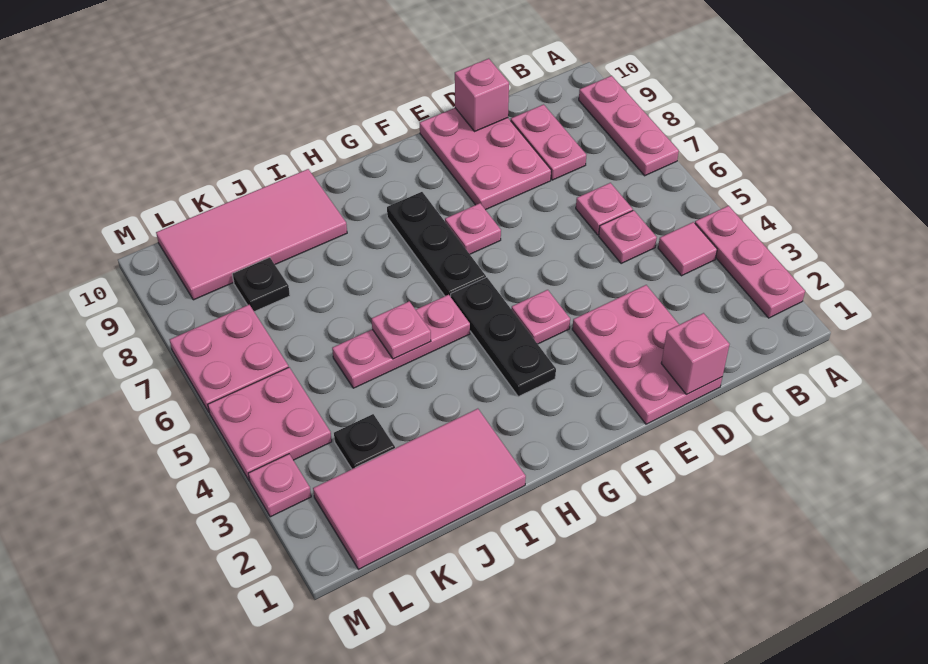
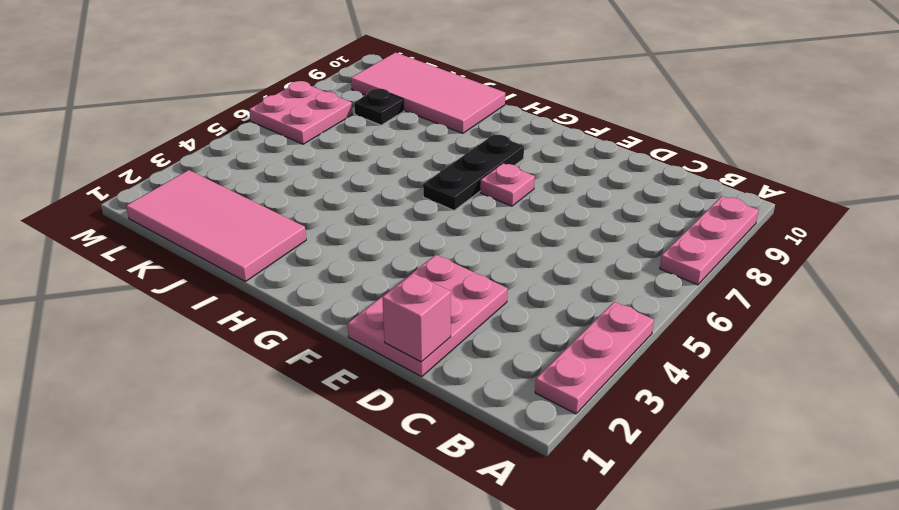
none -> pink 1x1 tile [658,222,717,276]
none -> pink 1x1 plate [599,210,657,264]
none -> pink 1x1 plate [576,183,633,235]

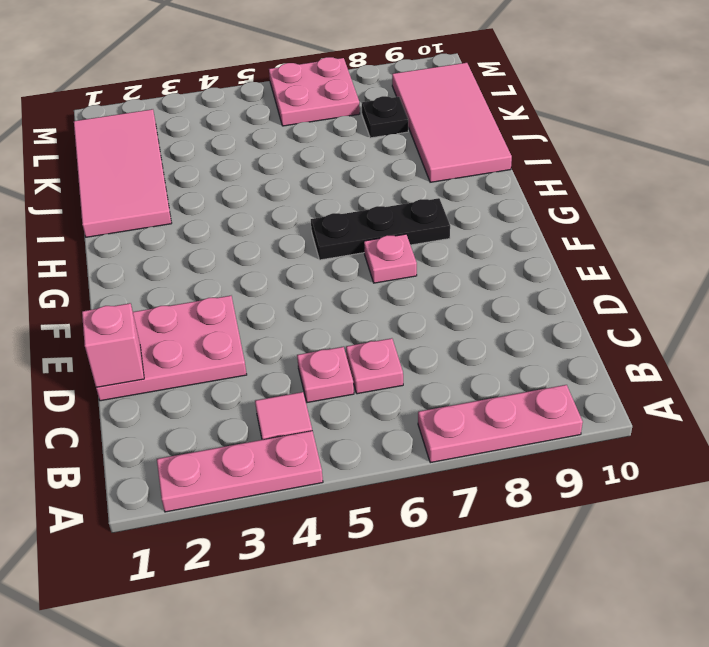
none -> pink 1x2 plate [511,104,586,180]
none -> pink 2x3 plate [420,108,551,210]
none -> pink 1x1 plate [511,290,570,344]

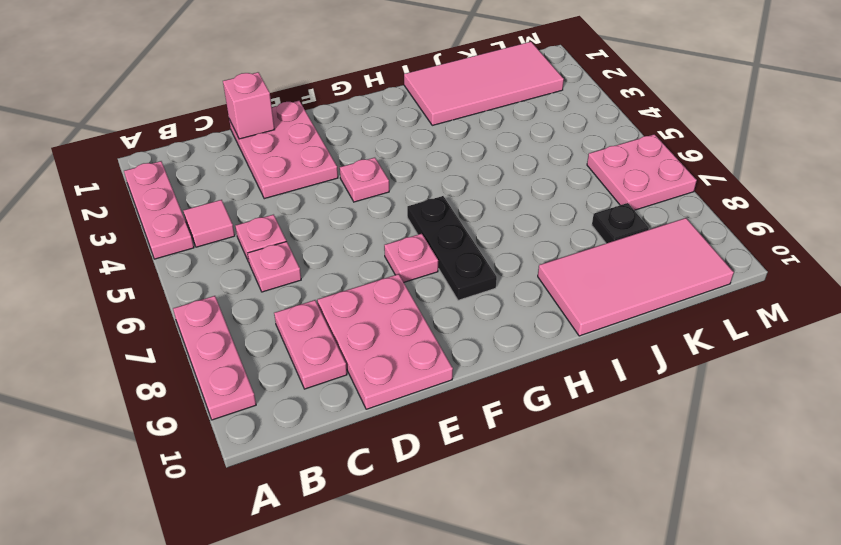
none -> black 1x3 plate [451,277,556,397]
none -> pink 1x3 plate [332,295,470,388]
none -> black 1x1 plate [334,414,395,469]

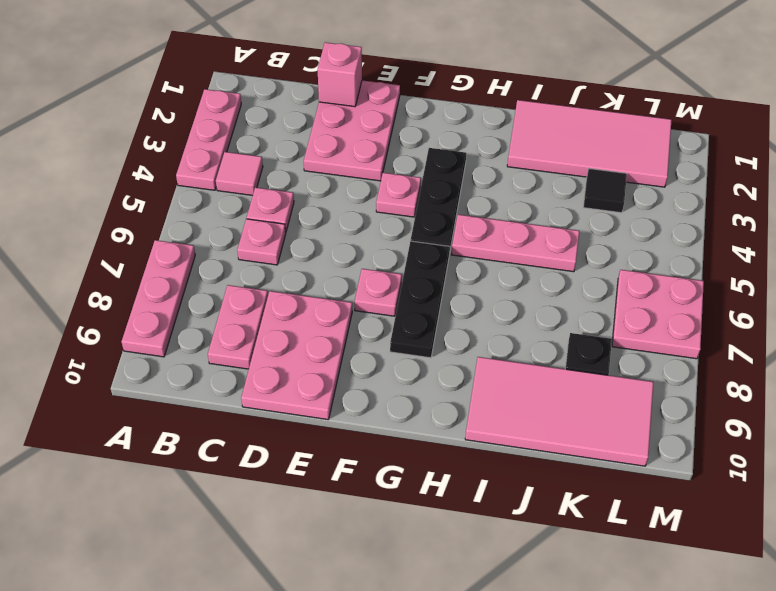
black 1x1 tile [583,169,627,213] -> black 1x1 plate [334,414,395,469]
none -> pink 2x2 plate [208,367,332,481]
none -> pink 1x1 plate [248,454,311,517]
none -> pink 1x1 brick [455,59,509,131]

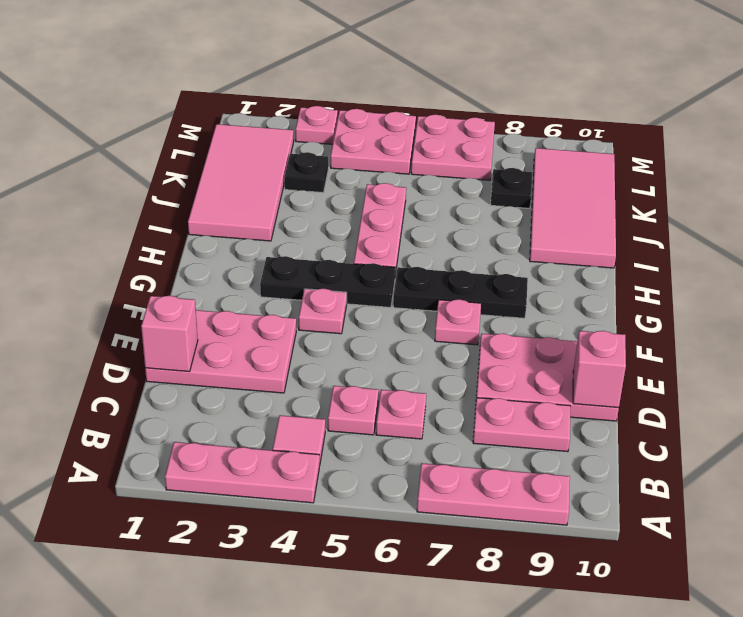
none -> pink 1x1 plate [372,301,431,359]

